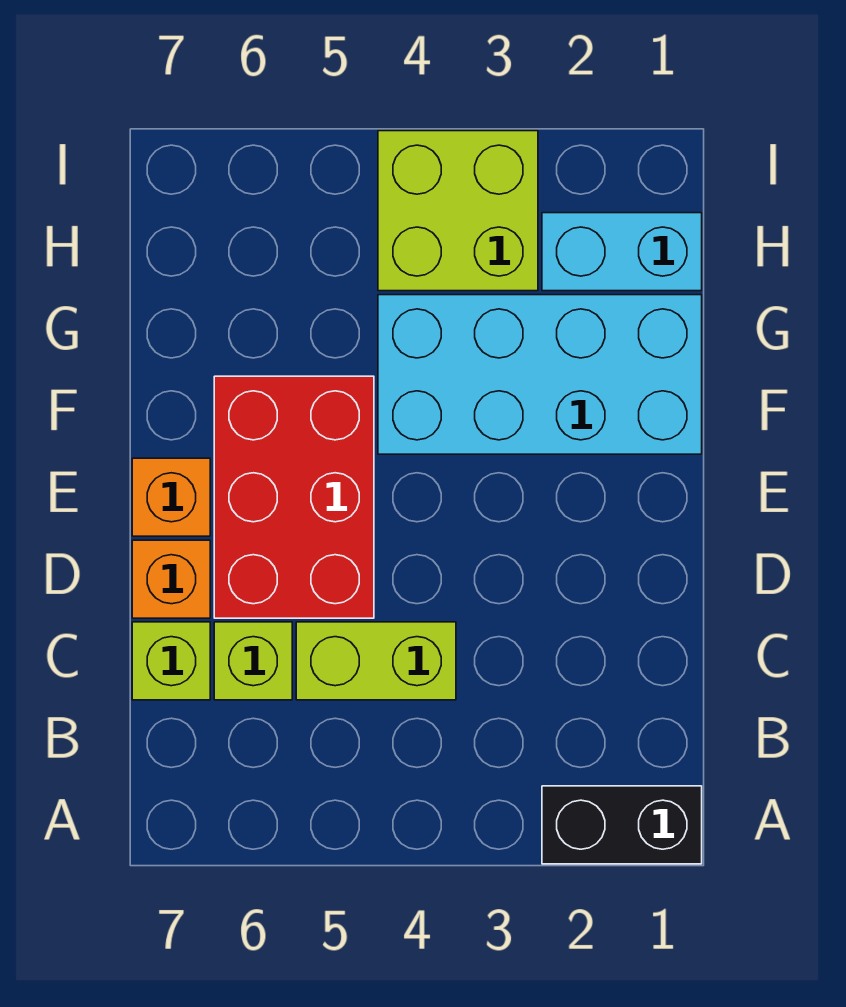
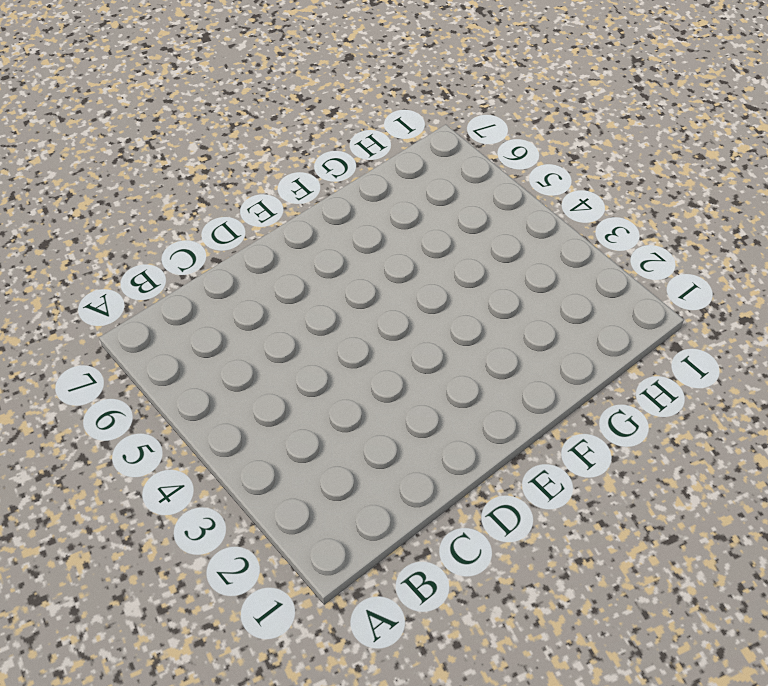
none -> black 1x2 brick [542,786,702,864]
none -> lime 1x2 brick [296,622,456,700]

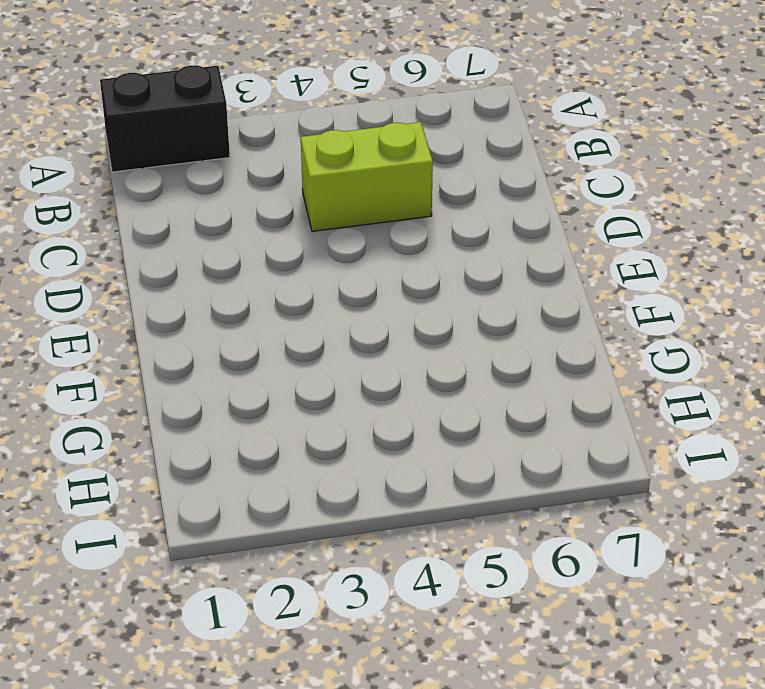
none -> lime 1x1 brick [214,622,292,700]
none -> lime 1x1 brick [132,622,210,700]

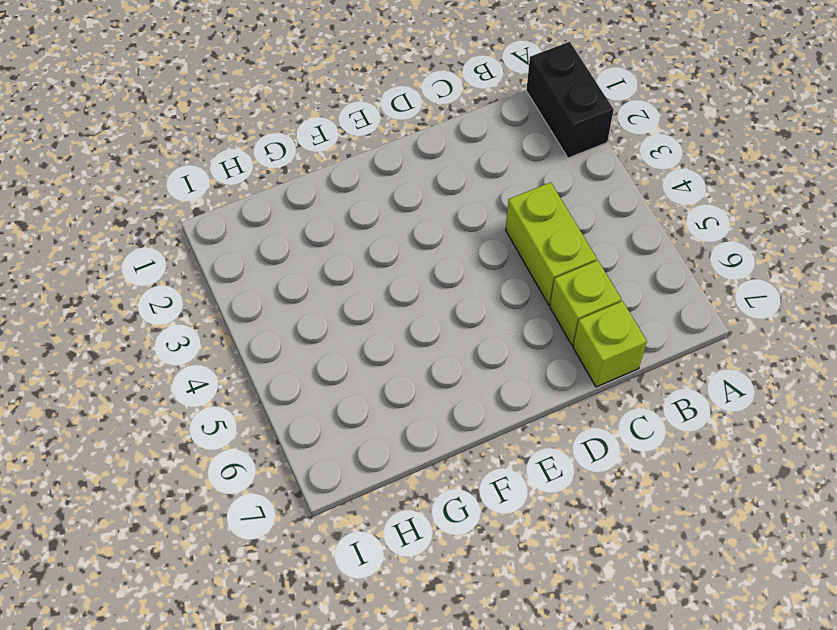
none -> red 2x3 brick [214,376,374,618]
none -> orange 1x1 brick [132,540,210,618]

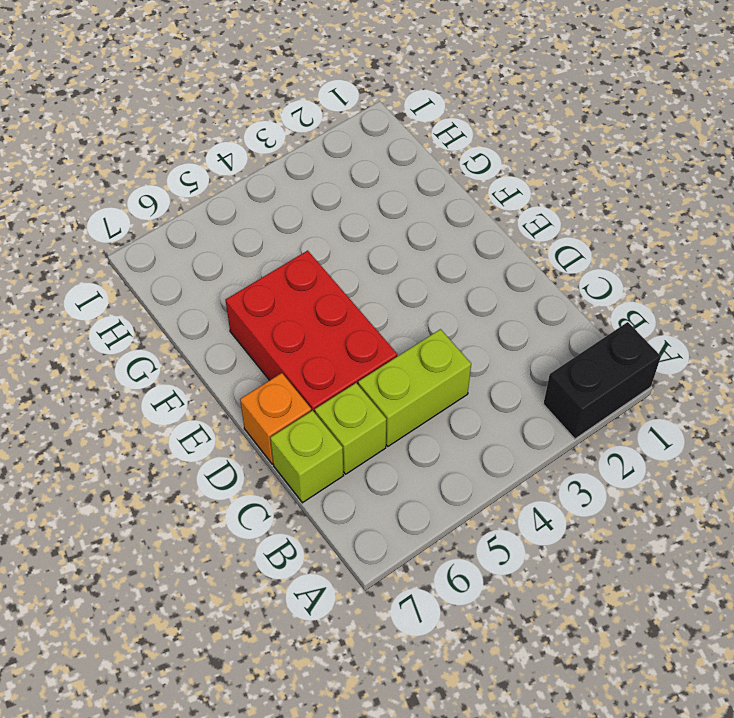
none -> orange 1x1 brick [132,458,210,536]
none -> cyan 2x4 brick [378,295,702,454]

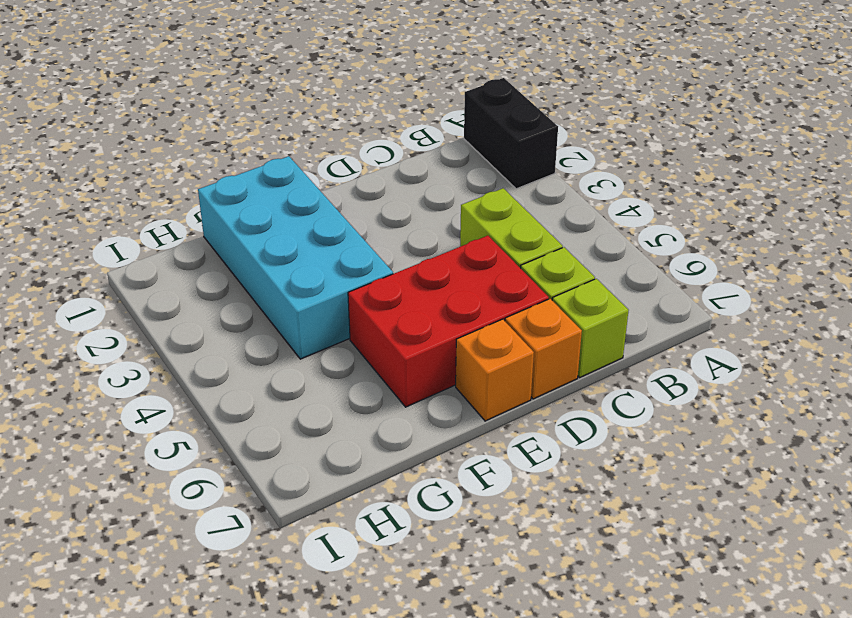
none -> cyan 1x2 brick [542,213,702,291]
none -> lime 2x2 brick [378,131,538,291]

